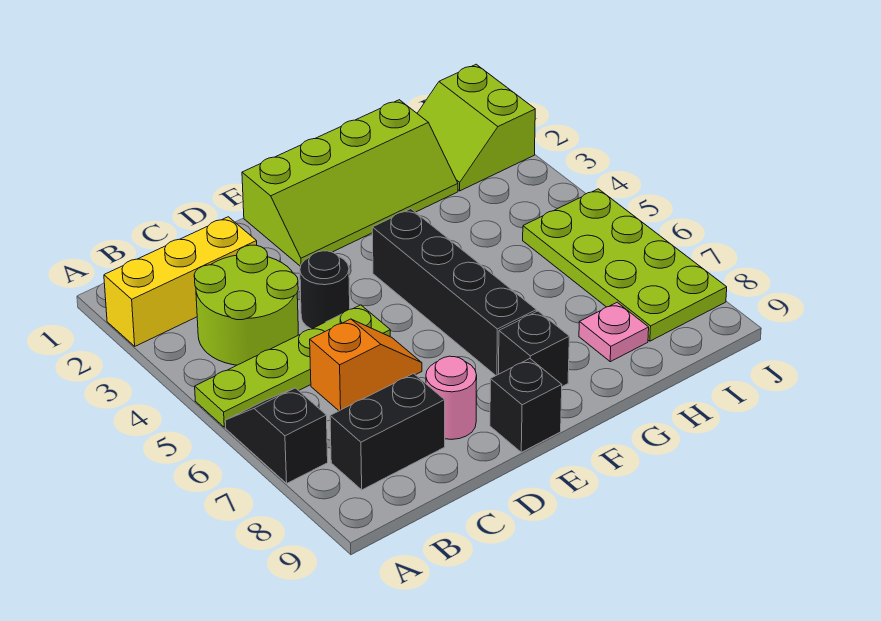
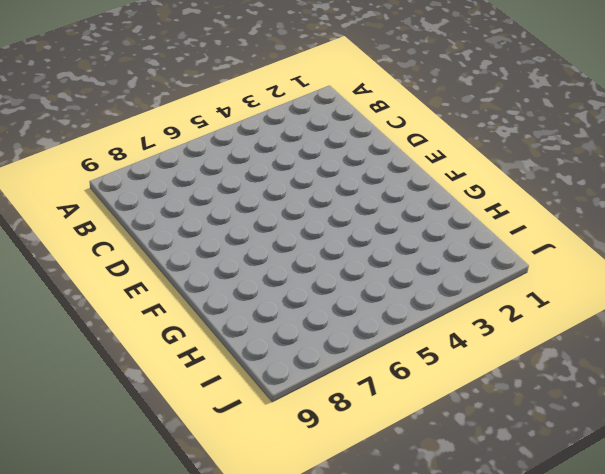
none -> yellow 1x3 brick [104,217,257,346]
none -> lime 1x4 plate [195,305,390,427]
none -> black 1x2 slope [225,388,328,483]

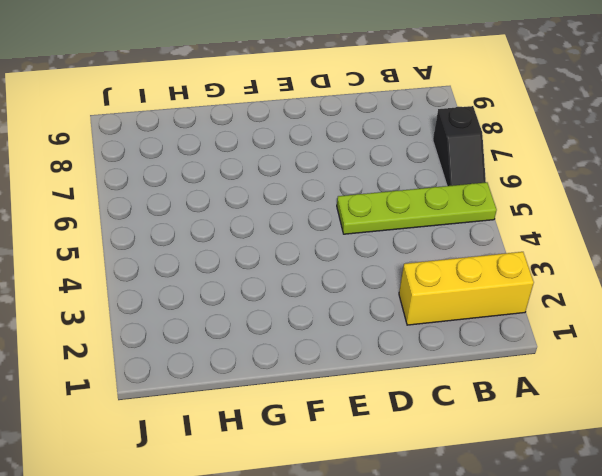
none -> lime 2x2 round brick [194,245,298,365]
none -> black 1x2 brick [330,374,445,490]
none -> orange 1x2 slope [310,319,422,411]

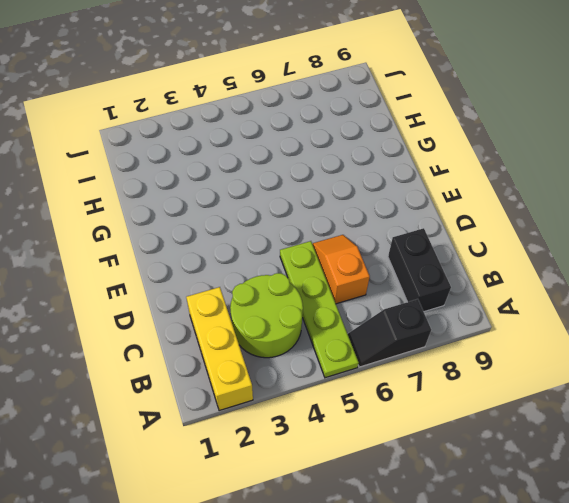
none -> black 1x1 round brick [300,251,350,329]
none -> pink 1x1 round brick [426,356,477,439]
none -> lime 2x4 slope [242,100,458,266]

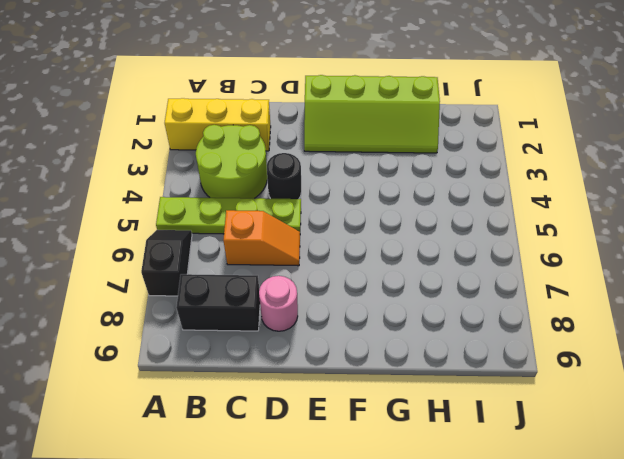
none -> black 1x1 brick [490,359,562,452]
none -> black 1x4 brick [372,209,536,375]
none -> black 1x1 brick [499,311,569,386]

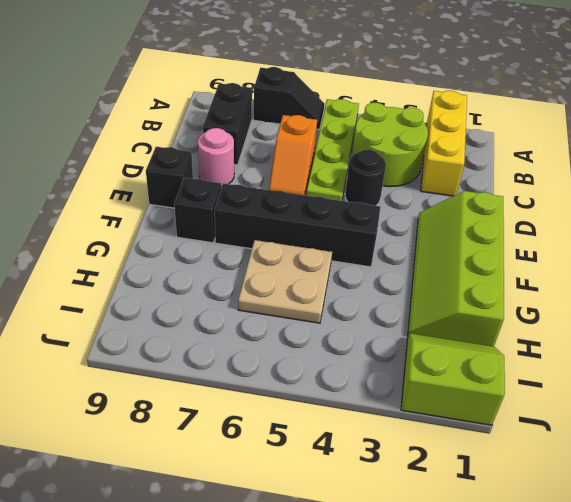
tan 2x2 plate [238,240,332,323] -> none
none -> pink 1x1 plate [579,302,649,362]
none -> lime 2x4 plate [523,189,727,341]

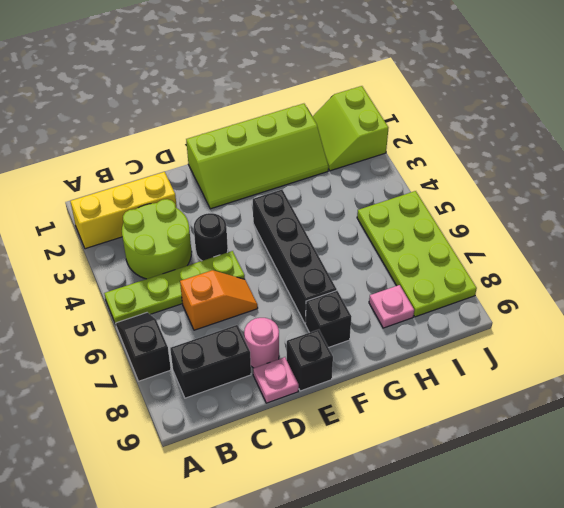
pink 1x1 plate [253,357,299,403] -> none

